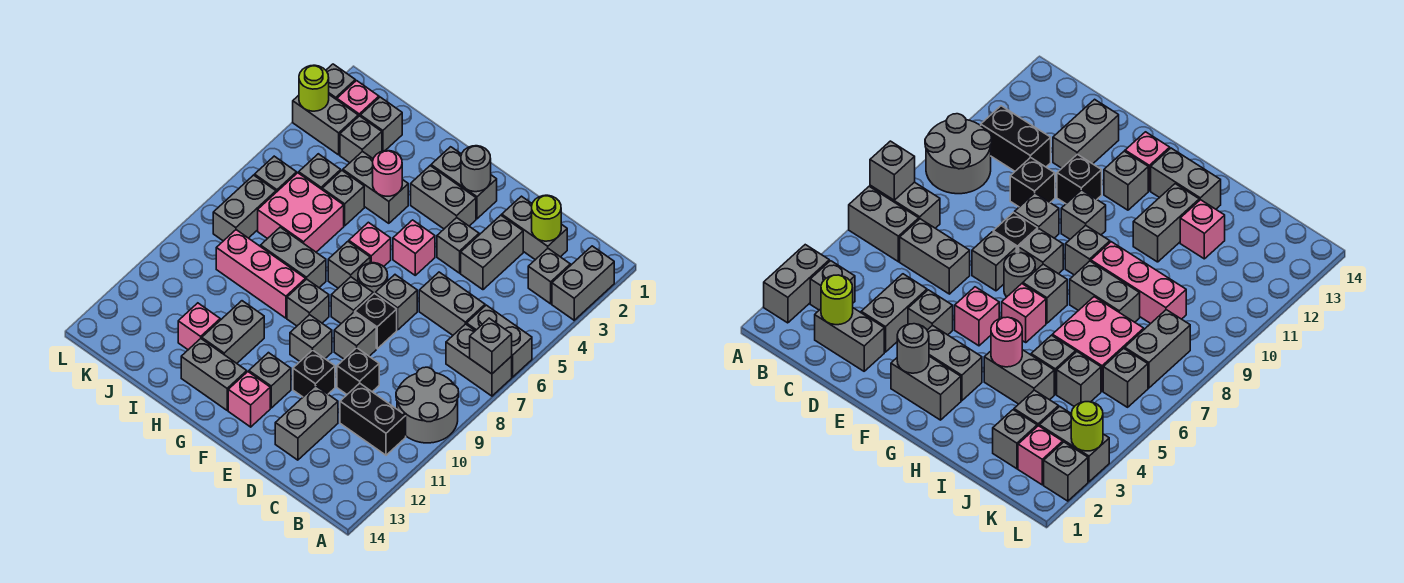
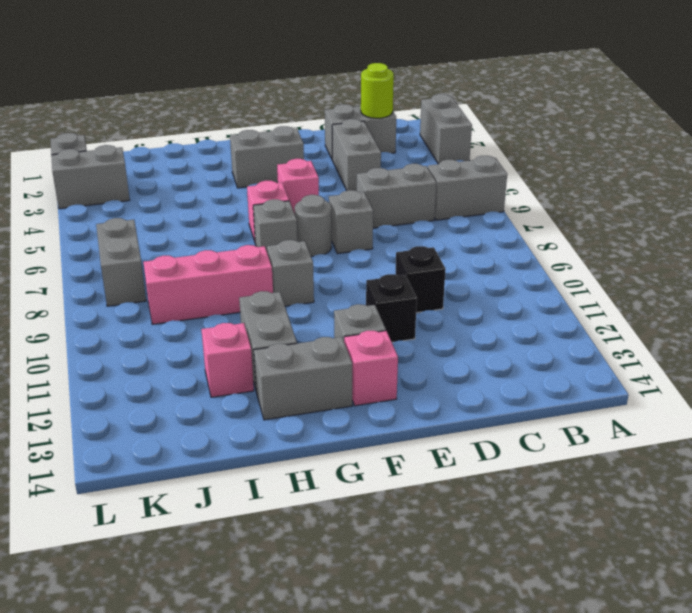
none -> grey 1x2 brick [446,324,512,396]
none -> grey 2x2 round brick [396,367,459,443]
none -> grey 1x1 brick [528,249,570,304]
none -> black 1x2 brick [340,383,406,455]

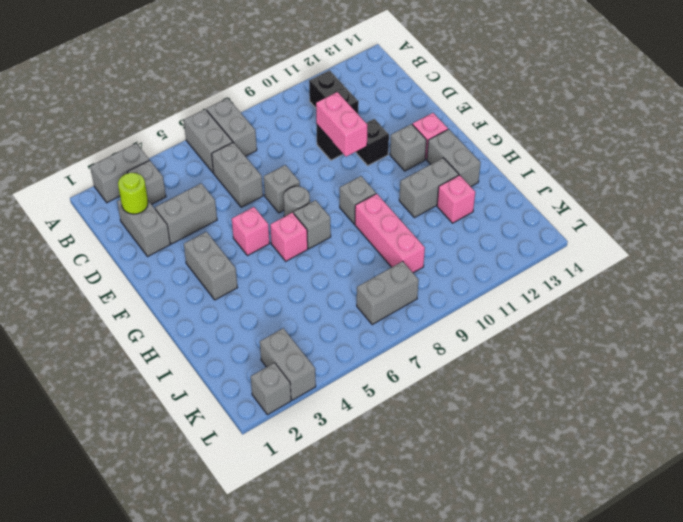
pink 1x2 brick [316,92,368,157] -> none
none -> grey 2x2 round brick [396,367,459,443]
none -> grey 1x2 brick [275,386,338,460]
none -> grey 1x1 brick [437,218,479,273]
none -> black 1x1 brick [355,293,397,349]

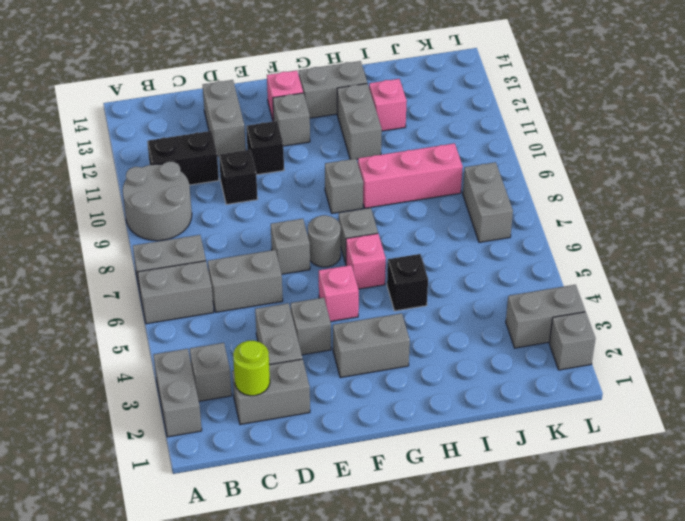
black 1x1 brick [387,254,428,311] -> black 1x1 brick moved to [355,293,397,349]
none -> grey 1x1 brick [334,312,376,359]
none -> grey 1x2 brick [431,147,497,219]
none -> grey 1x1 brick [331,277,373,323]
none -> grey 1x1 brick [290,315,332,361]

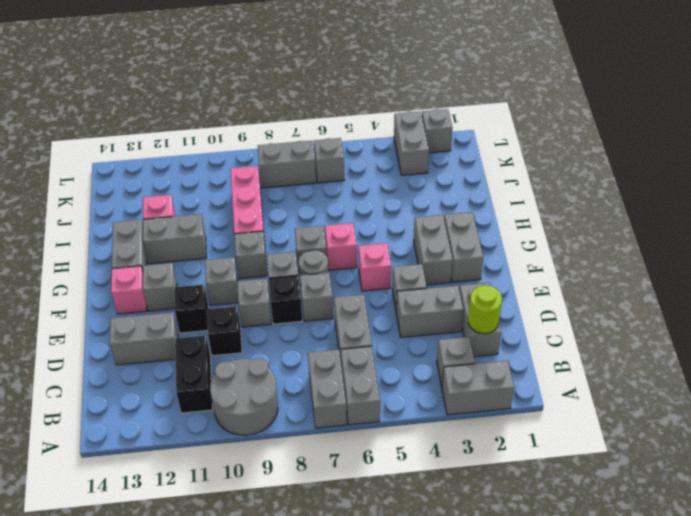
none -> grey 1x2 brick [343,151,408,223]
none -> grey 1x2 brick [261,227,326,288]
none -> grey 1x1 brick [322,171,364,226]
none -> pink 2x2 brick [258,173,344,252]

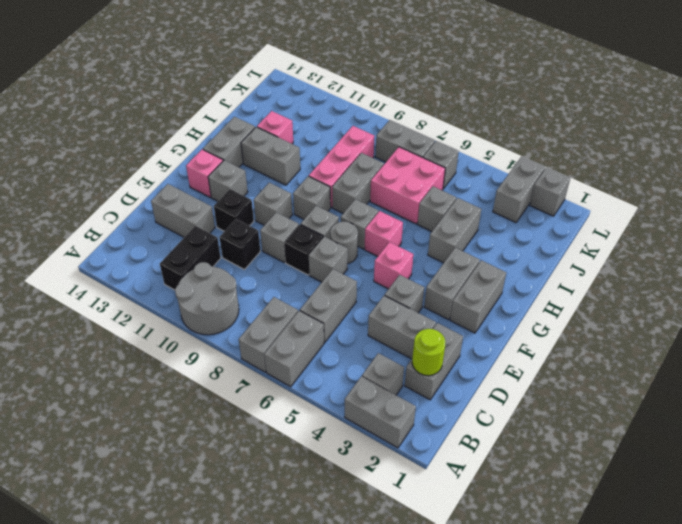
none -> grey 1x1 brick [360,97,402,151]
none -> grey 1x1 brick [340,116,382,163]
none -> grey 1x1 brick [299,154,341,189]
none -> pink 1x1 brick [337,81,379,117]

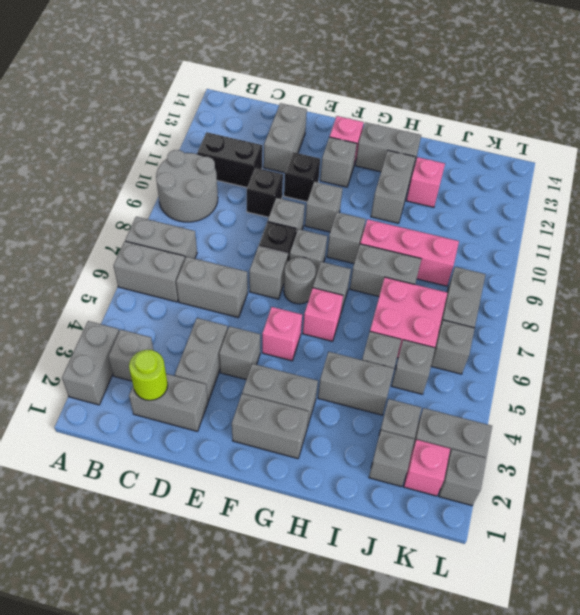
none -> grey 1x1 brick [470,318,512,374]
none -> grey 1x1 round brick [461,146,491,192]
none -> pink 1x1 round brick [373,151,402,196]
none -> lime 1x1 round brick [299,65,329,111]

